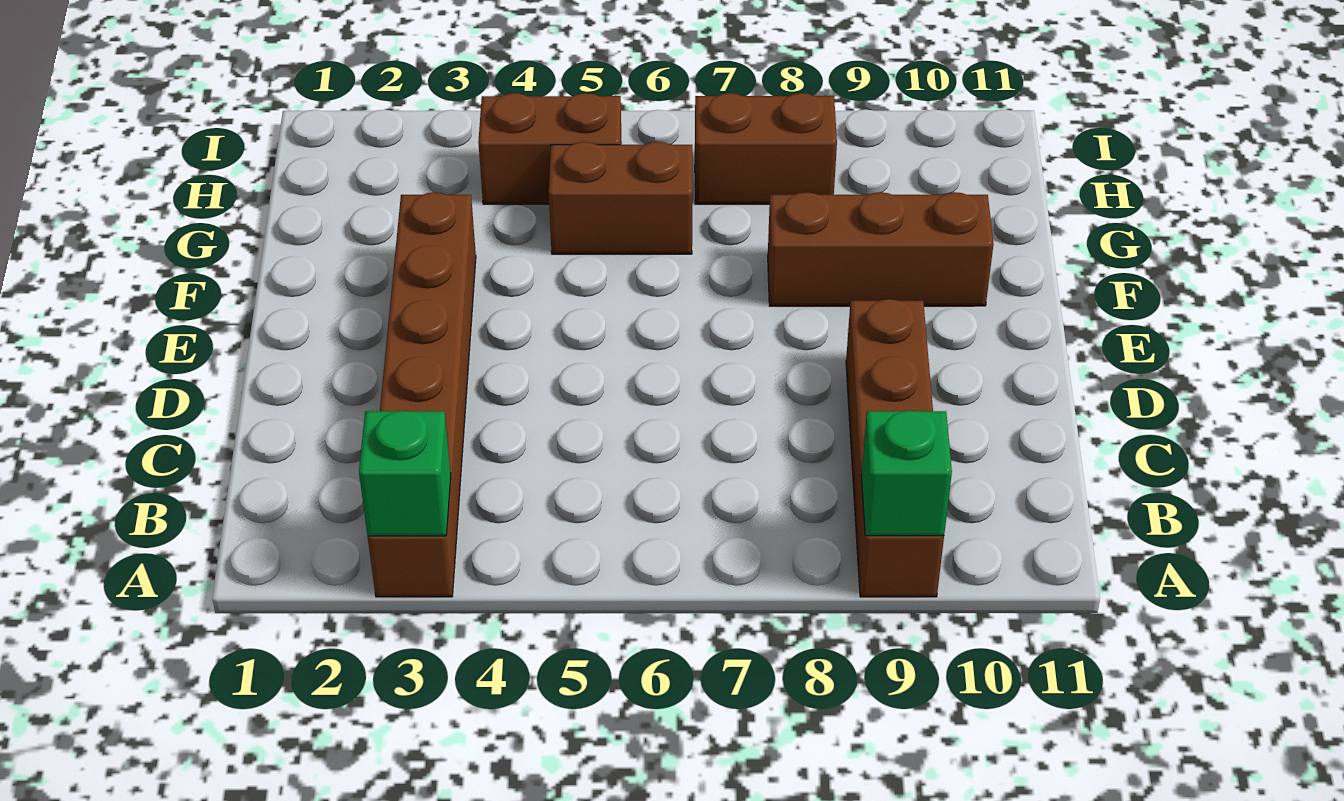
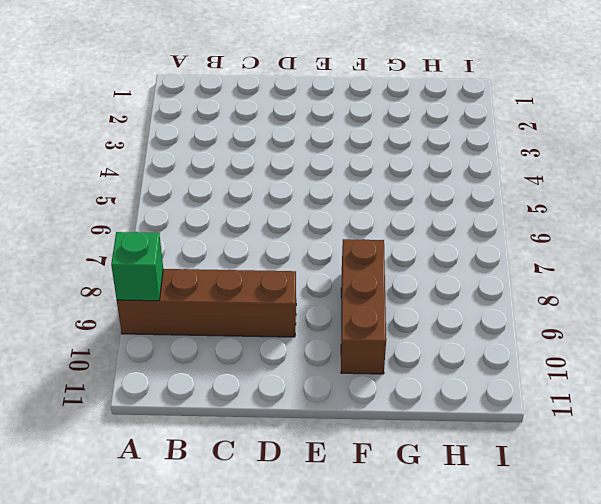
none -> brown 1x6 brick [368,192,476,597]
none -> brown 1x2 brick [549,142,693,254]

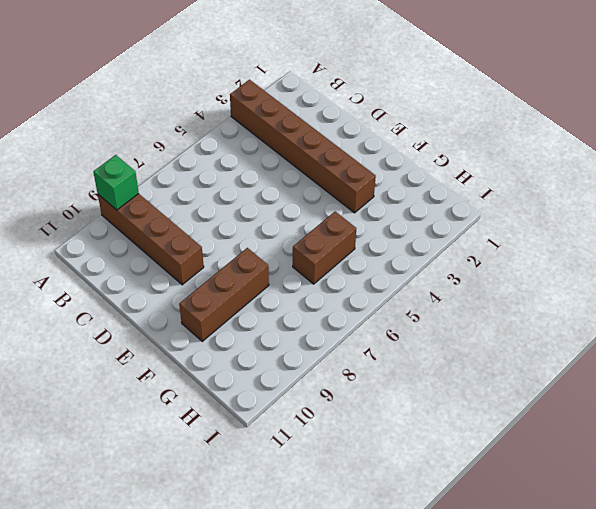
none -> brown 1x2 brick [478,93,622,204]
none -> brown 1x2 brick [695,93,837,204]

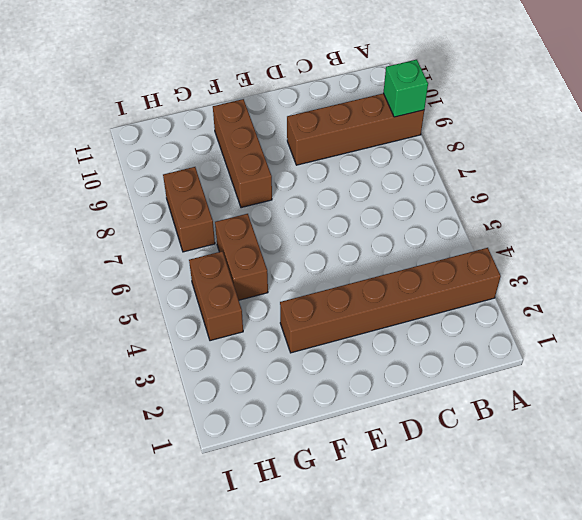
none -> green 1x1 brick [359,411,451,536]

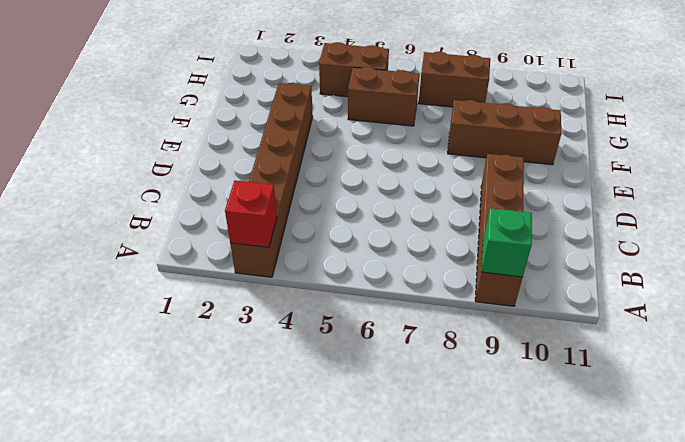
red 1x1 brick [225,181,277,247] -> green 1x1 brick [359,411,451,536]

